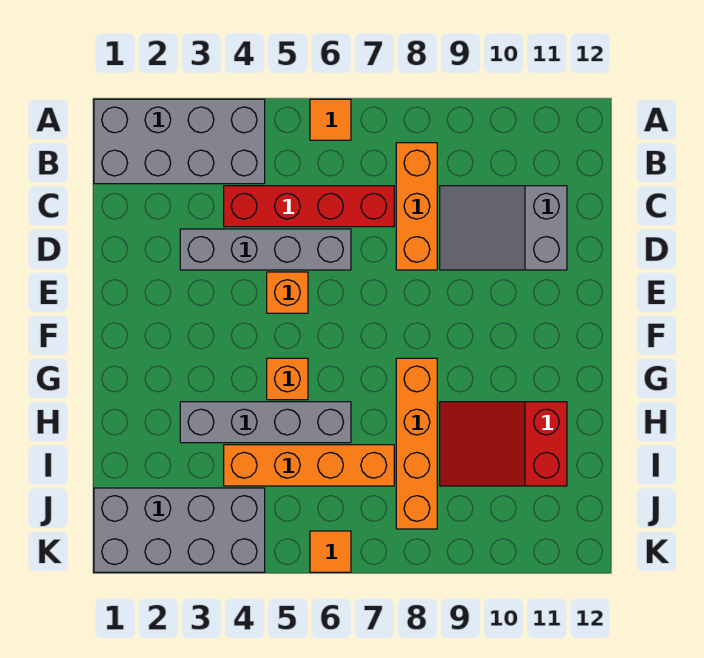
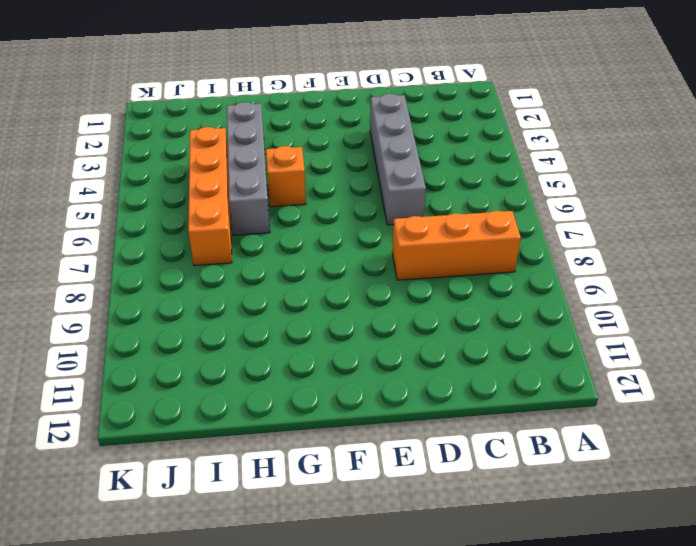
none -> grey 2x4 brick [94,99,265,184]
none -> orange 1x1 tile [310,99,351,140]
none -> red 1x4 brick [224,186,394,227]

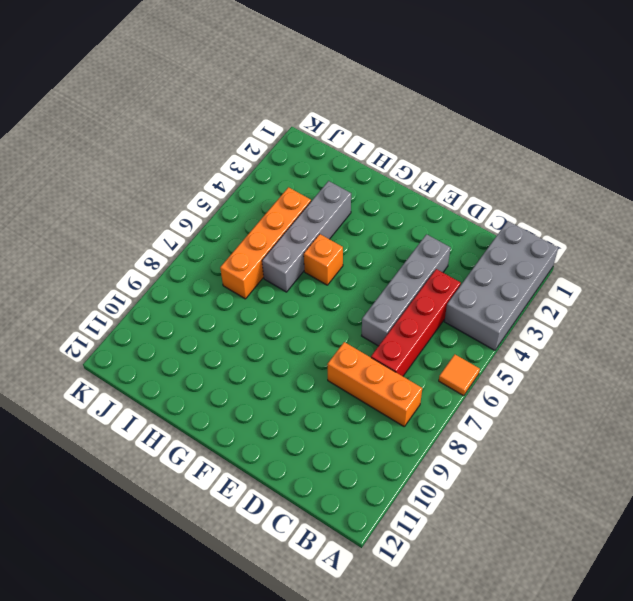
none -> grey 2x3 slope [440,186,567,270]
none -> orange 1x1 brick [267,272,308,313]
none -> orange 1x4 brick [396,358,437,529]

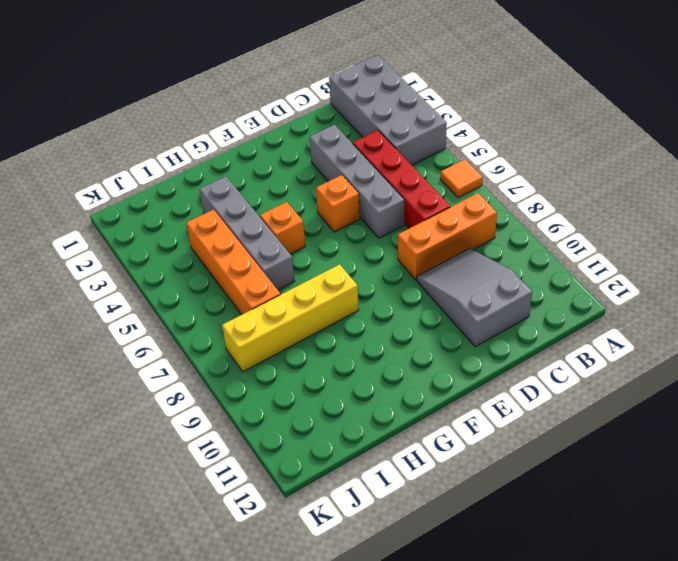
yellow 1x4 brick [222,264,359,372] -> orange 1x4 brick [396,358,437,529]
none -> red 2x3 slope [440,402,567,486]
none -> grey 2x4 brick [94,488,265,572]
none -> orange 1x1 tile [310,531,351,572]

